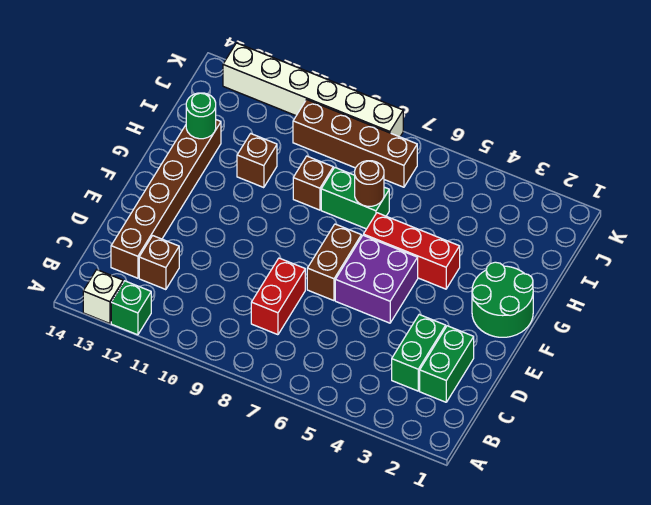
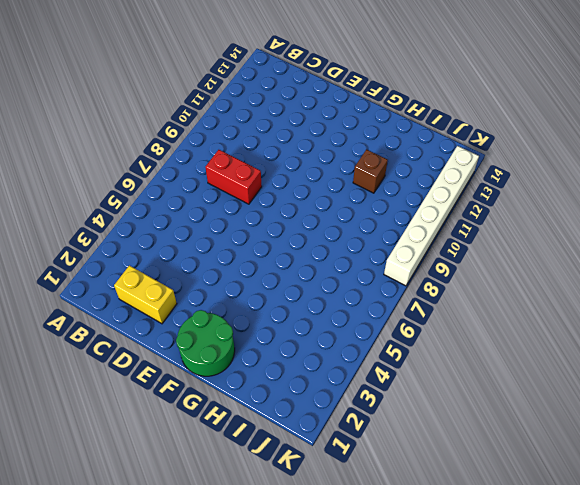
yellow 1x2 brick [114,265,177,324] -> green 1x2 brick [420,326,474,402]
none -> green 1x1 brick [111,281,151,335]
none -> white 1x1 brick [83,270,123,324]
none -> green 1x2 brick [392,315,446,391]

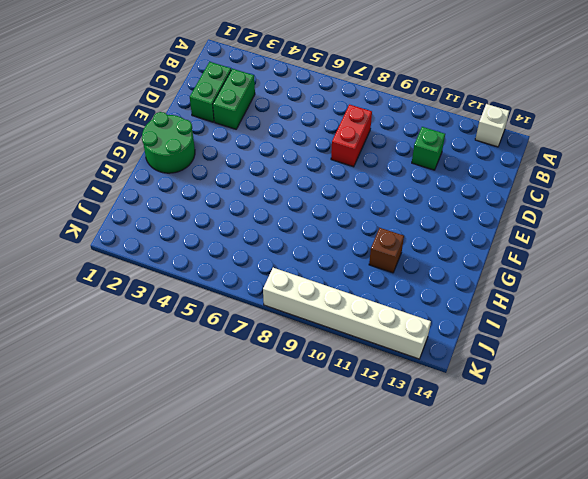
green 1x1 brick [412,127,445,170] -> green 1x1 brick moved to [111,281,151,335]
none -> brown 1x1 brick [139,236,179,290]
none -> brown 1x6 brick [111,120,221,278]
none -> purple 2x2 brick [335,235,418,323]

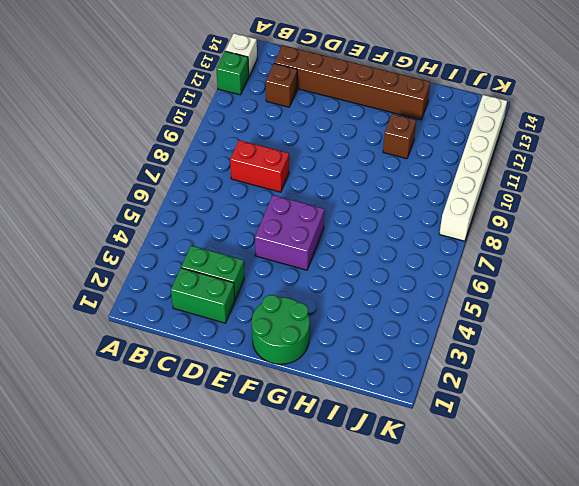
none -> brown 1x2 brick [307,224,361,301]
none -> red 1x3 brick [363,213,460,289]
none -> green 1x2 brick [321,168,389,229]

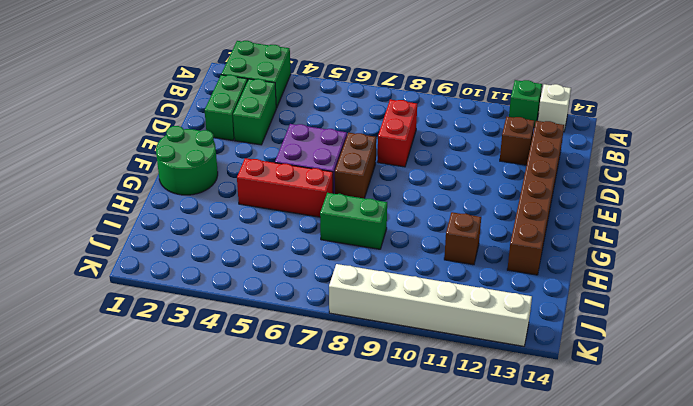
green 2x2 brick [221,41,291,108] -> none
none -> brown 1x1 brick [293,156,333,210]
none -> brown 1x4 brick [293,100,417,187]
none -> brown 1x1 round brick [355,161,384,206]

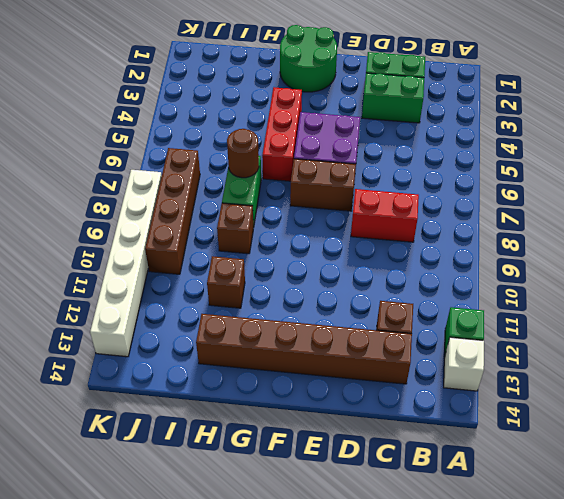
none -> green 1x1 round brick [186,93,216,139]

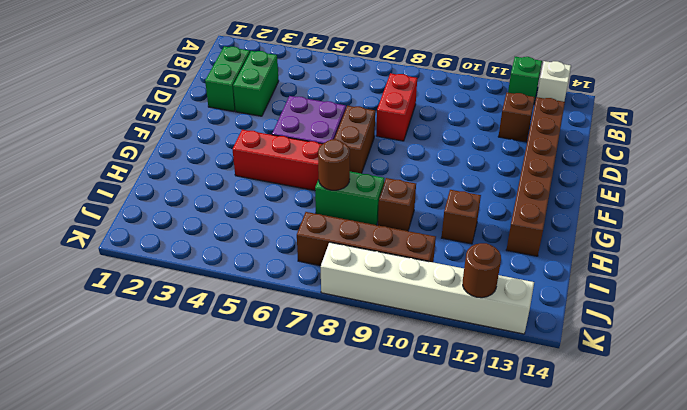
brown 1x1 round brick [463,243,501,298] -> none
none -> green 2x2 round brick [472,262,533,337]
none -> green 1x1 round brick [186,93,216,139]

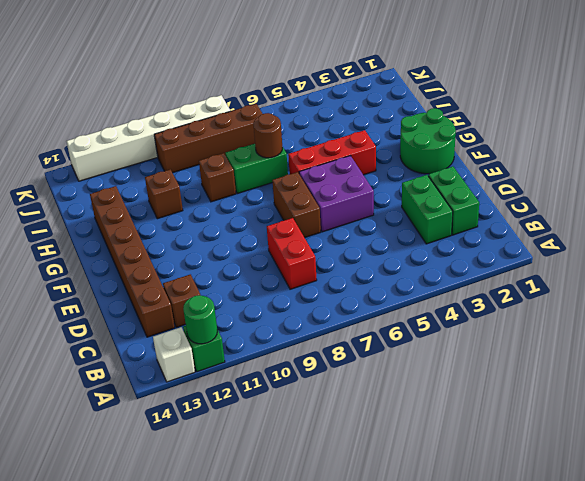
green 1x1 round brick [183,295,217,344] -> green 1x1 round brick moved to [186,93,216,139]

